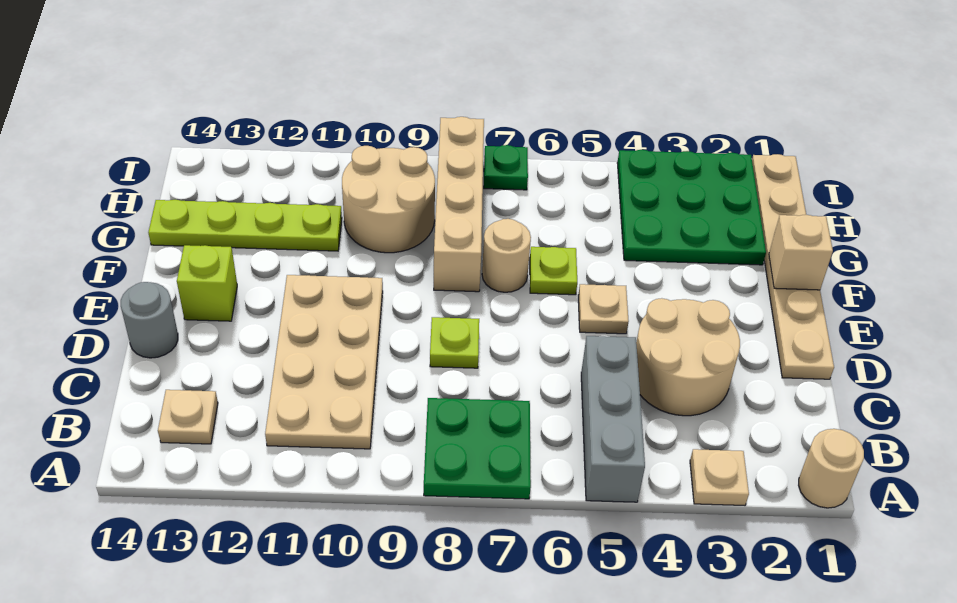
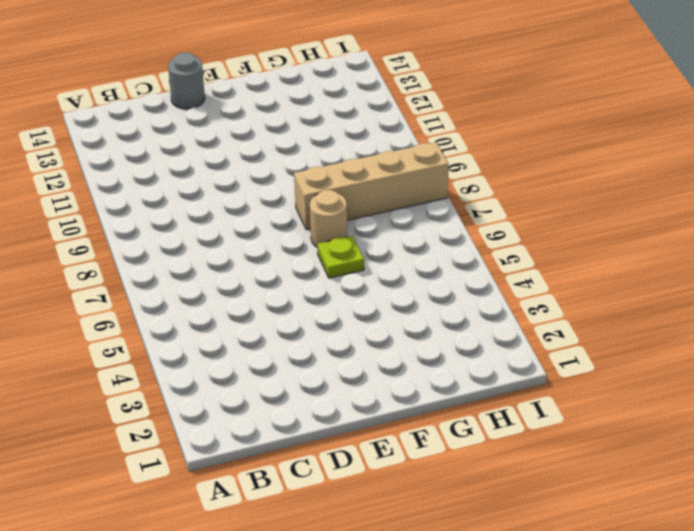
none -> tan 1x1 round brick [799,429,864,508]
none -> tan 1x1 plate [690,449,749,505]
none -> grey 1x3 brick [581,336,645,502]

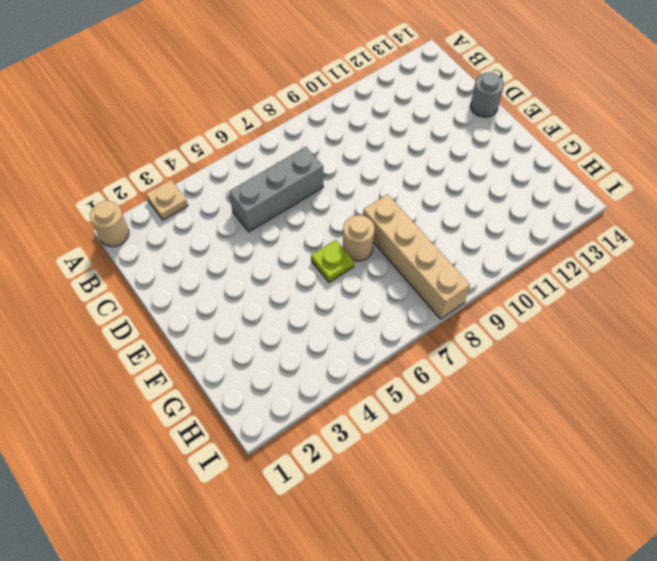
grey 1x3 brick [229,147,324,232] -> grey 1x3 brick turned to [581,336,645,502]
none -> green 2x2 plate [424,398,531,499]
none -> tan 2x4 plate [265,275,383,449]
none -> tan 1x1 plate [158,390,218,444]

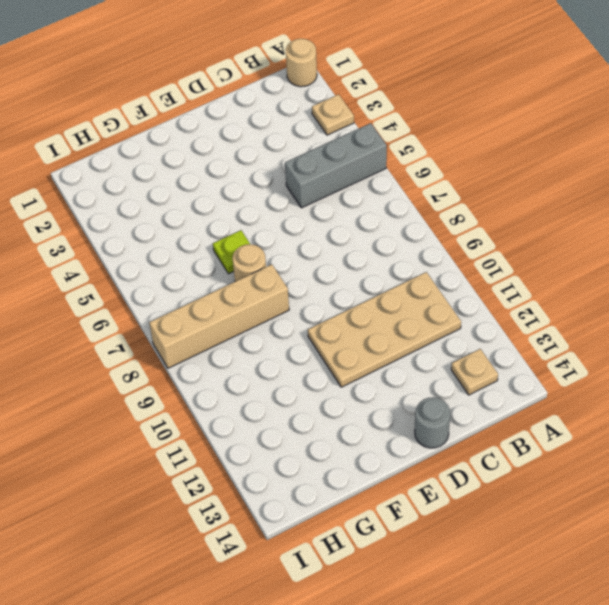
none -> green 2x2 plate [424,398,531,499]
none -> tan 2x2 round brick [636,298,740,416]
none -> tan 1x6 plate [752,154,834,379]

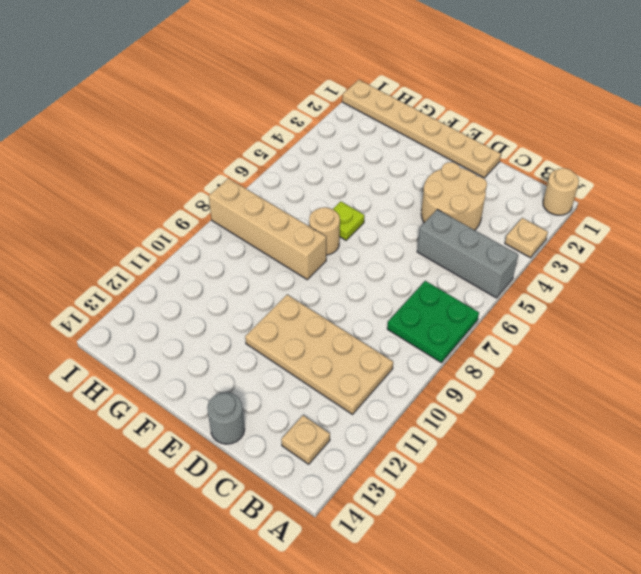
none -> lime 1x1 plate [430,317,479,368]
none -> tan 1x1 plate [578,284,629,334]
none -> lime 1x1 brick [177,245,237,321]

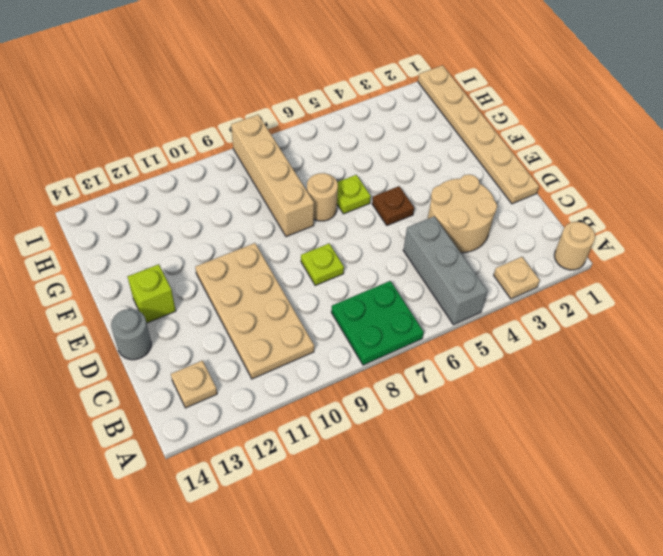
brown 1x1 plate [372,186,414,225] -> tan 1x1 plate [578,284,629,334]
none -> green 3x3 plate [617,150,766,265]
none -> tan 2x2 round brick [342,146,435,253]
none -> lime 1x4 plate [148,200,342,251]

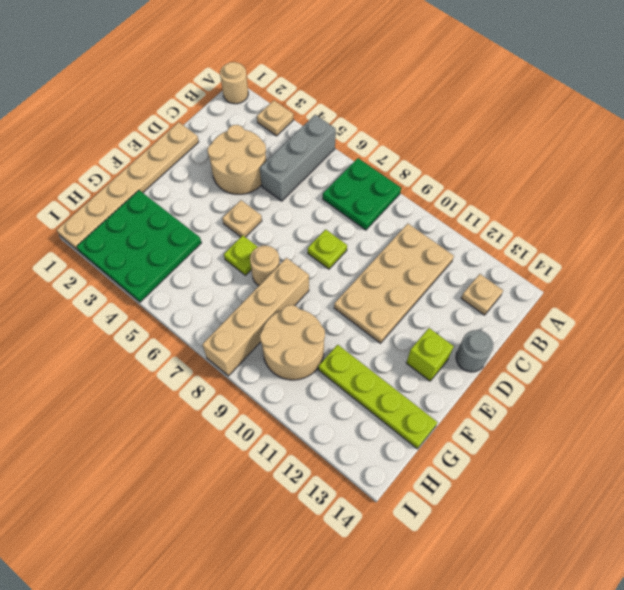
none -> green 1x1 plate [484,145,528,190]
none -> tan 1x1 brick [769,215,833,290]

